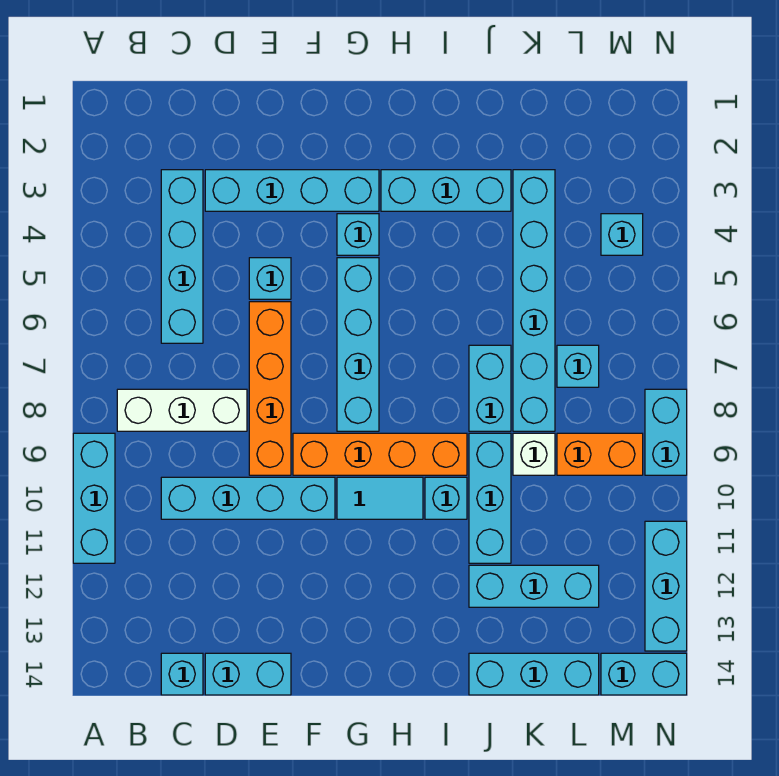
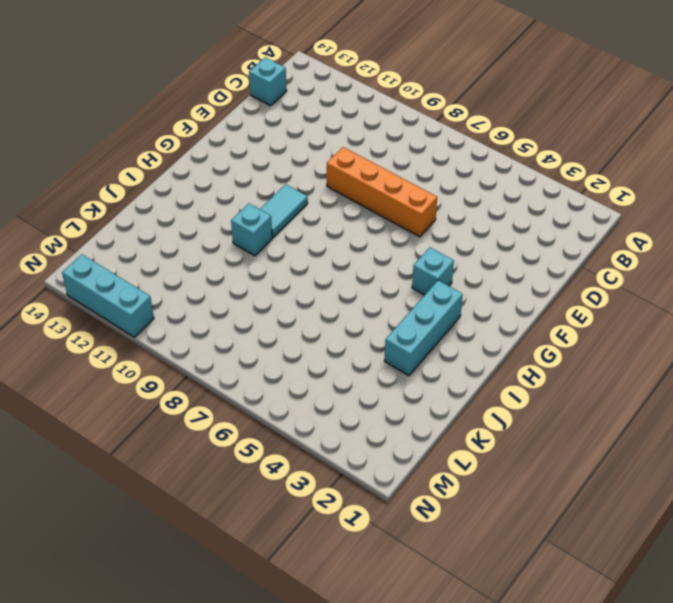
none -> cyan 1x3 brick [73,433,115,563]
none -> white 1x3 brick [117,389,247,431]
none -> cyan 1x4 brick [161,170,203,343]

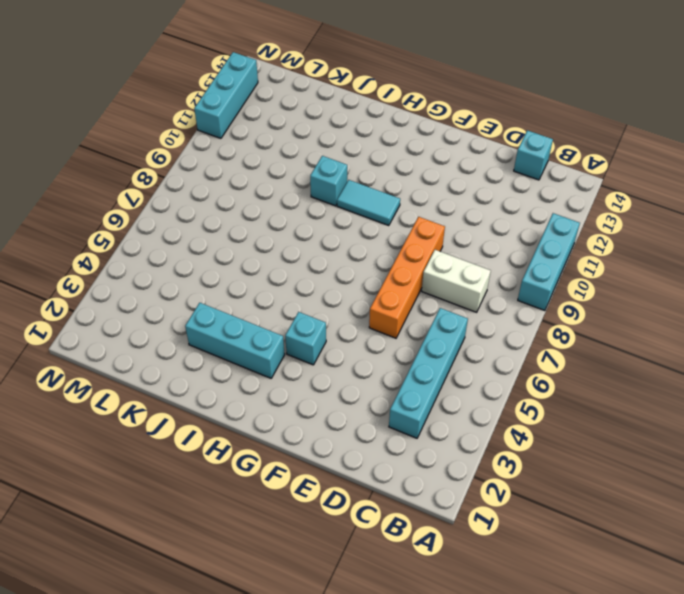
white 1x2 brick [422,250,491,312] -> white 1x3 brick [117,389,247,431]
none -> cyan 1x4 brick [161,477,335,519]
none -> cyan 1x4 brick [205,170,379,211]
none -> cyan 1x2 brick [205,653,291,695]

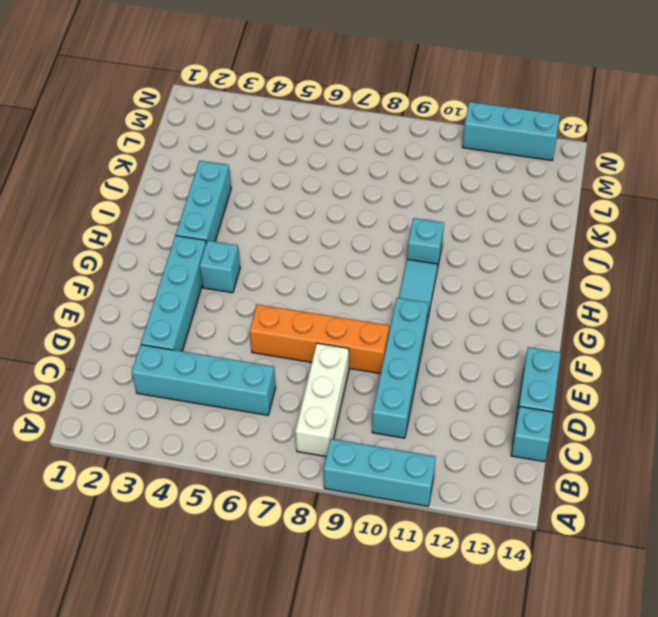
none -> cyan 1x1 brick [249,258,291,299]
none -> orange 1x4 brick [293,433,467,475]
none -> cyan 1x4 brick [337,258,379,431]

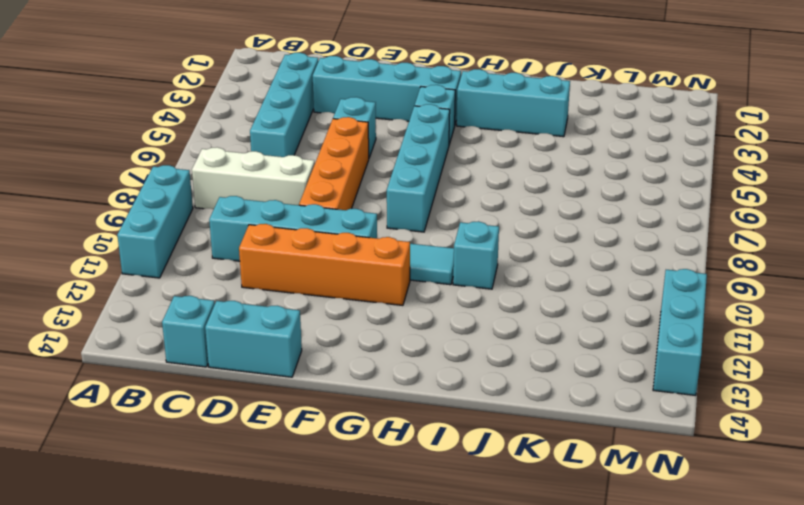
orange 1x4 brick [239,224,410,305] -> orange 1x4 brick moved to [293,433,467,475]
none -> cyan 1x2 brick [469,345,511,431]
none -> cyan 1x3 brick [469,433,511,563]
none -> cyan 1x3 brick [469,565,599,607]

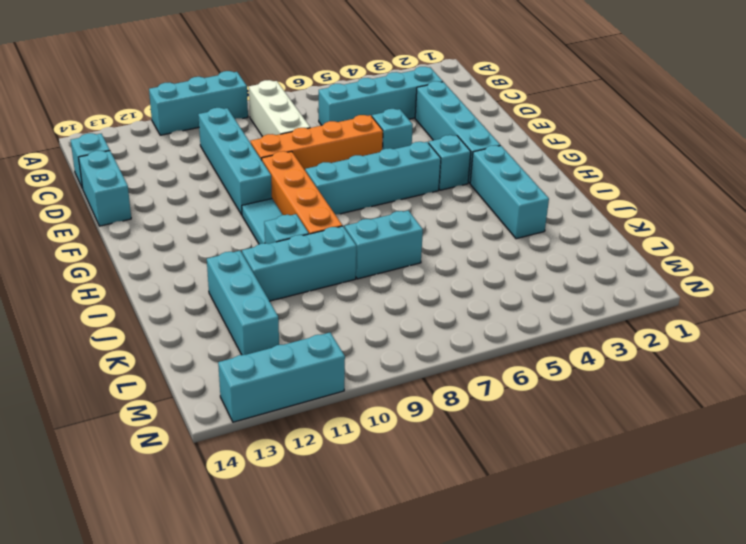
none -> cyan 1x3 brick [469,653,599,695]
none -> cyan 1x6 brick [513,170,555,431]
none -> white 1x1 brick [513,433,555,475]

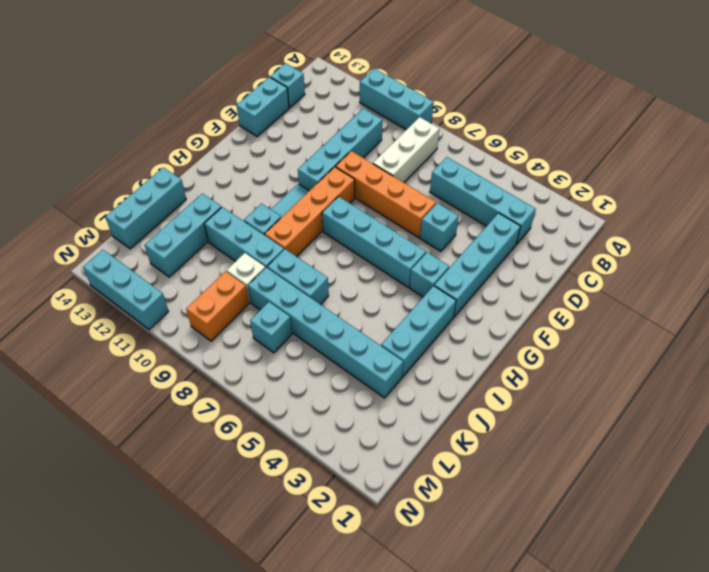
none -> cyan 1x1 brick [601,214,643,255]
none -> cyan 1x2 brick [601,653,687,695]
none -> cyan 1x2 brick [645,389,687,475]

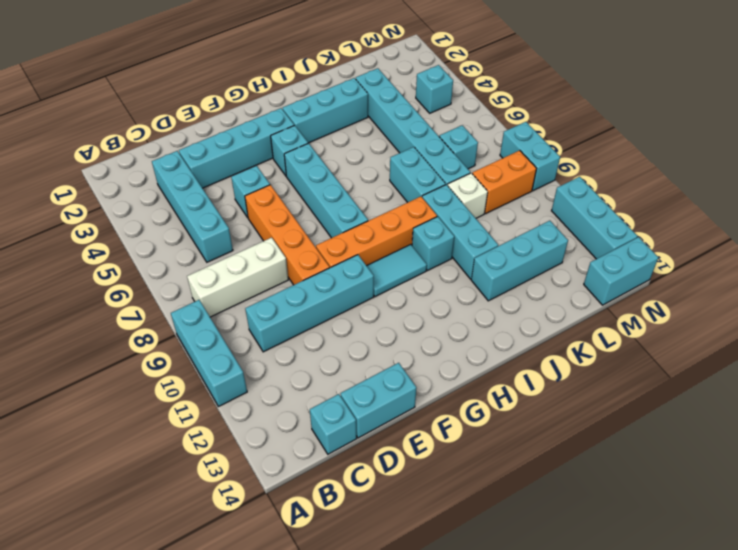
none -> cyan 1x3 brick [469,653,599,695]

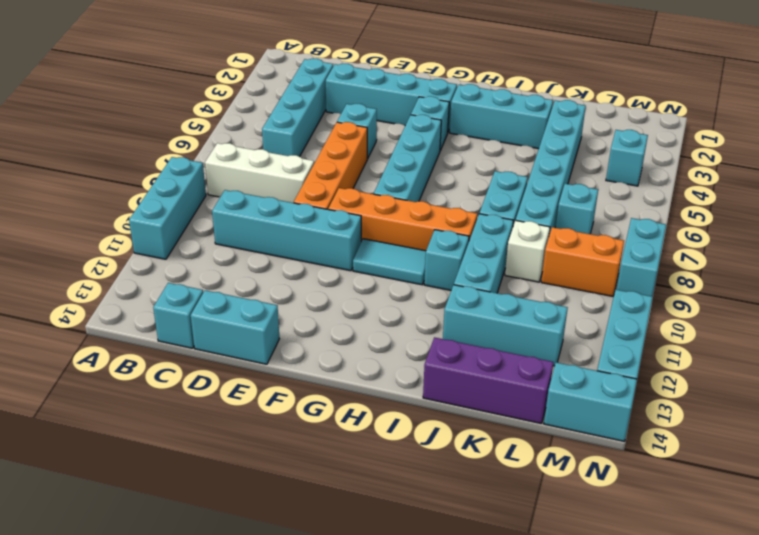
purple 1x3 brick [423,337,553,424] -> cyan 1x3 brick [469,653,599,695]

